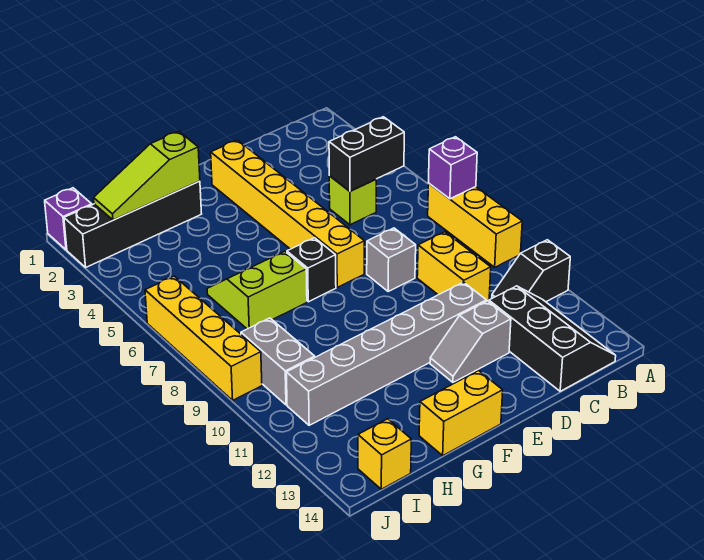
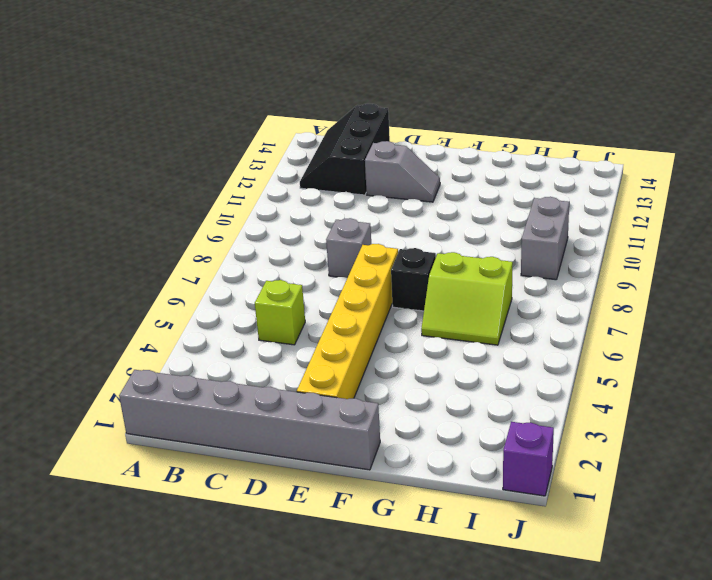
grey 1x6 brick [119,370,380,470] -> grey 1x6 brick moved to [286,282,486,425]
none -> yellow 1x3 brick [428,183,522,267]
none -> black 1x2 slope [492,240,570,302]
none -> yellow 1x2 brick [417,232,491,301]

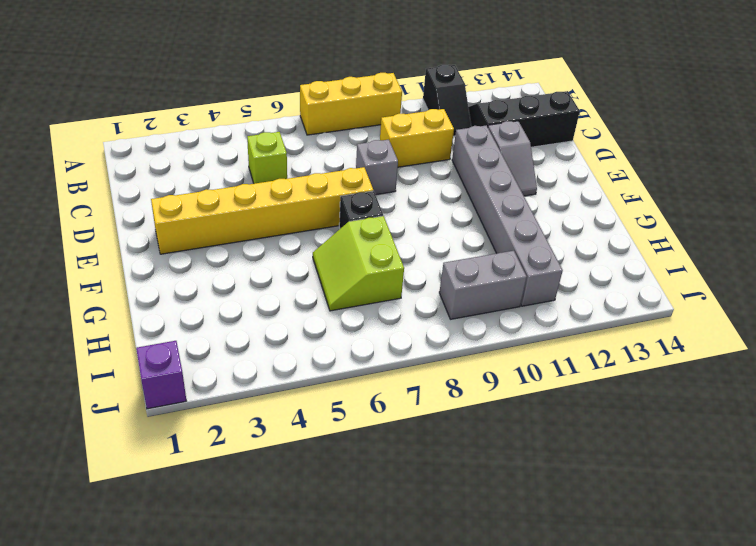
none -> yellow 1x2 brick [419,371,503,456]
none -> black 1x4 brick [64,181,202,267]
none -> yellow 1x1 brick [358,419,411,489]

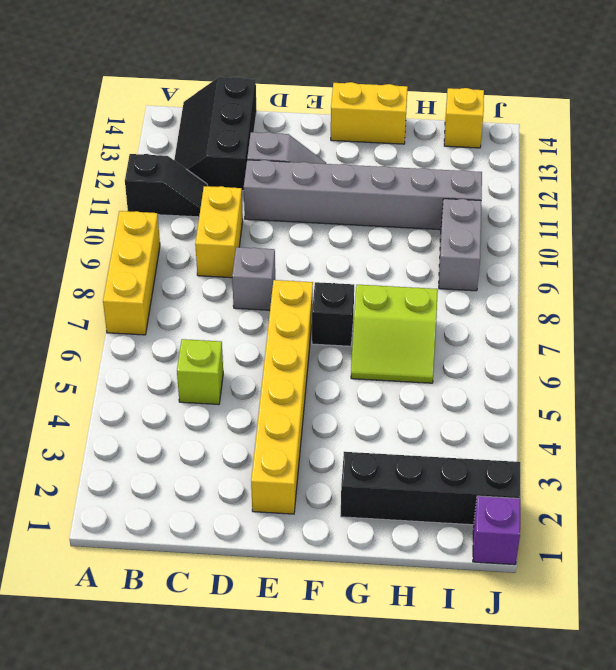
none -> yellow 1x4 brick [145,276,262,400]
none -> purple 1x1 brick [428,137,477,199]
none -> black 1x2 brick [329,117,404,191]

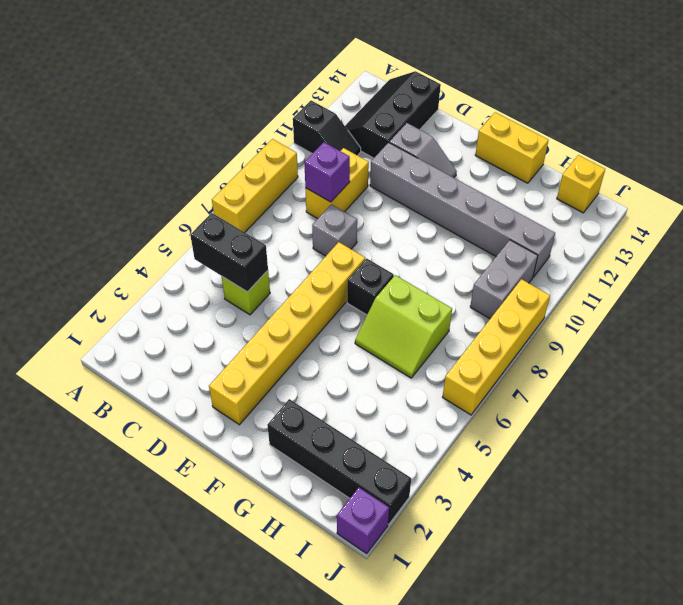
purple 1x1 brick [304,142,350,202] -> purple 1x1 brick moved to [428,137,477,199]
none -> lime 1x3 slope [94,131,200,220]

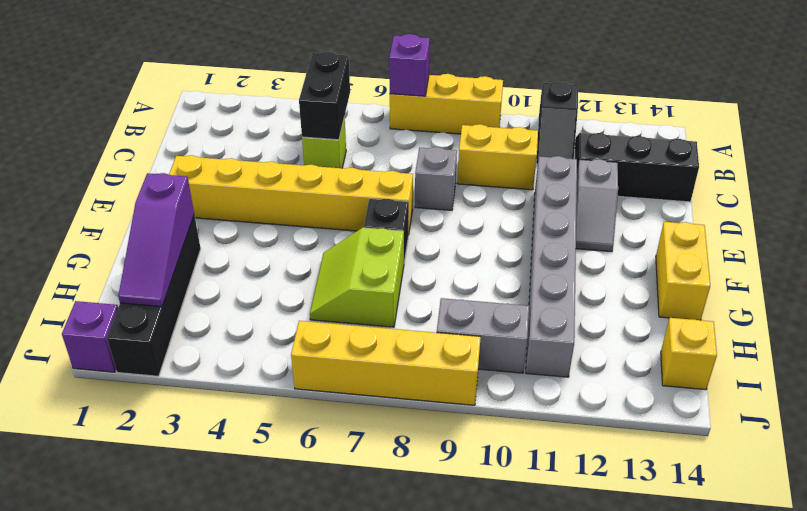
purple 1x3 slope [118,173,194,307] -> lime 1x3 slope [94,131,200,220]

